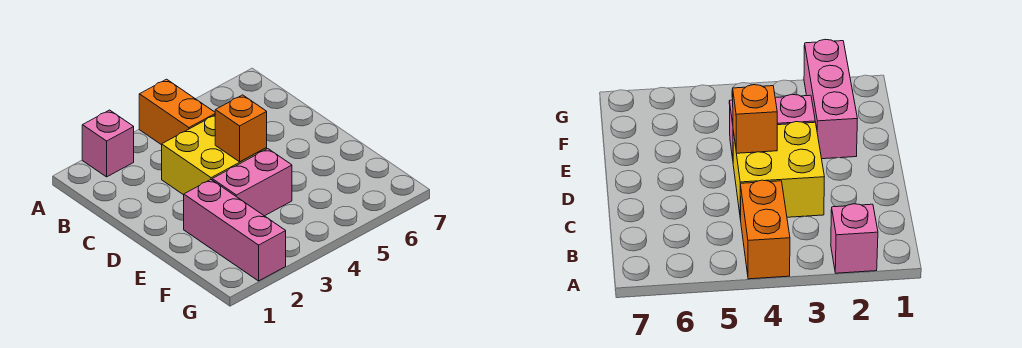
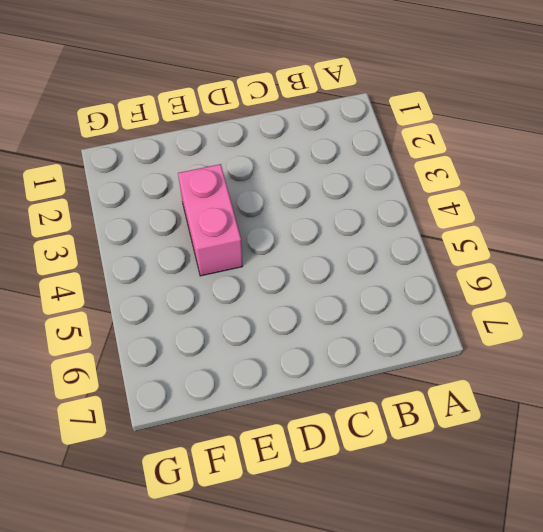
none -> pink 1x1 brick [82,110,134,177]
none -> orange 1x2 brick [139,79,215,145]

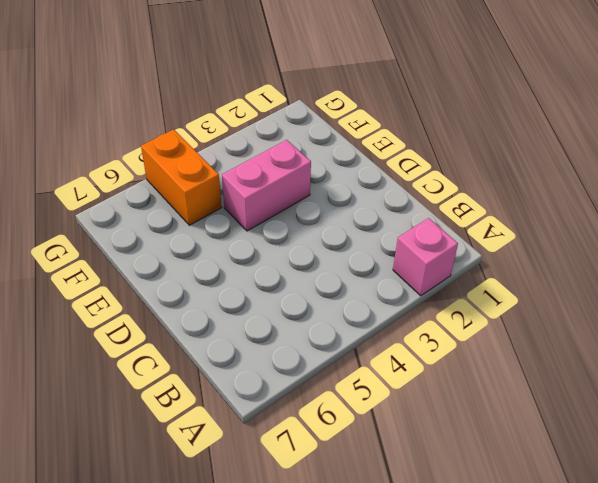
orange 1x2 brick [141,129,222,225] -> orange 1x2 brick moved to [139,79,215,145]
none -> yellow 2x2 brick [162,115,267,195]
none -> pink 1x3 brick [184,180,286,281]

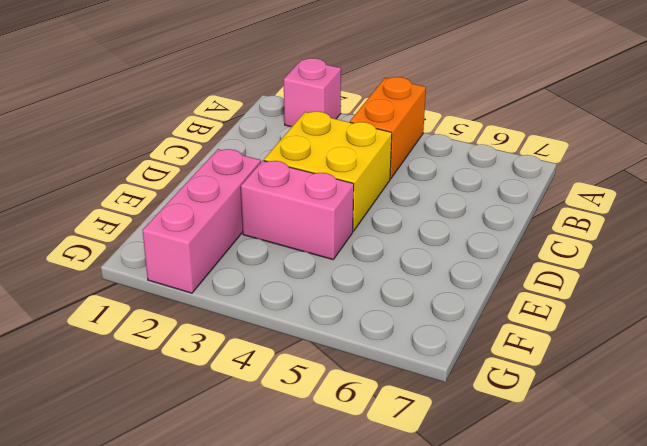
none -> orange 1x1 brick [215,95,267,162]

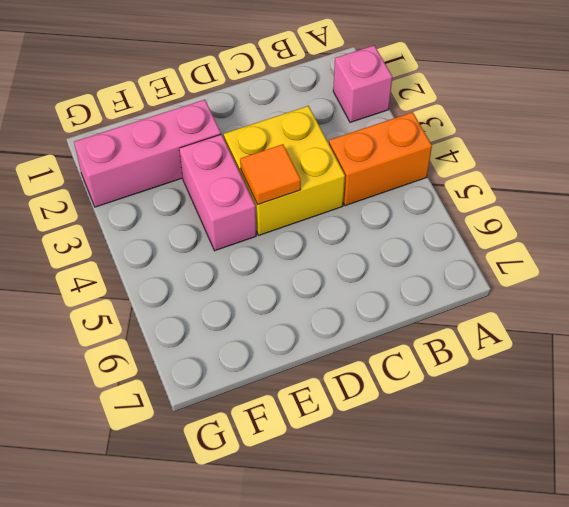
orange 1x1 tile [240,144,301,204] -> orange 1x1 brick [215,95,267,162]

